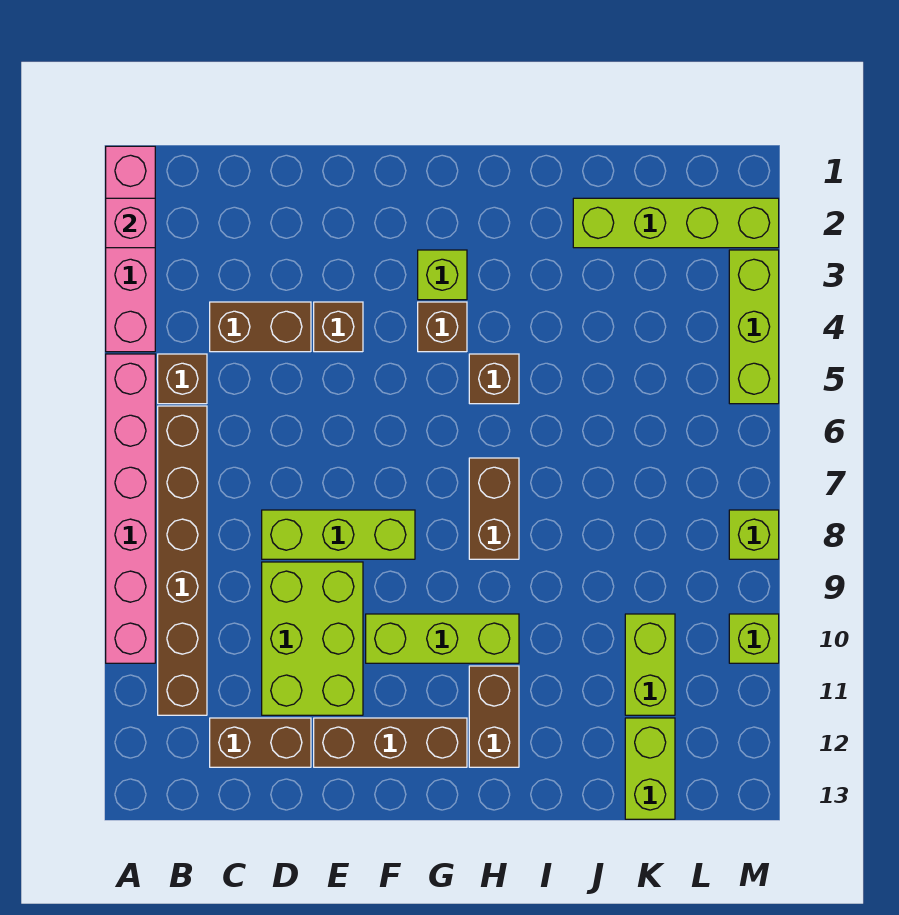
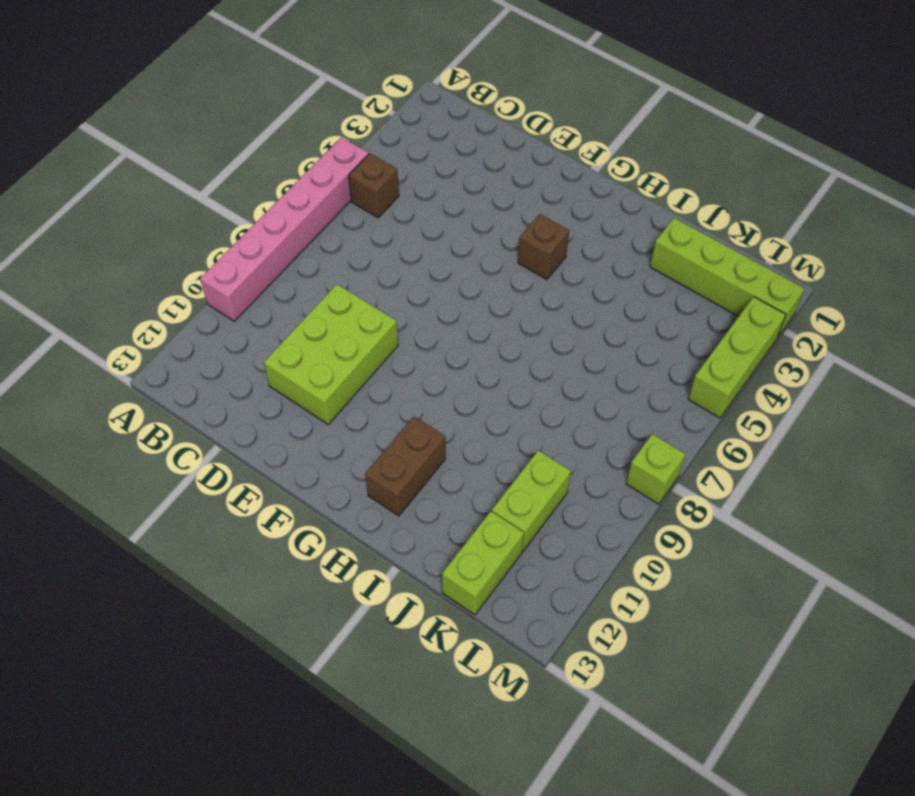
none -> pink 1x4 brick [106,146,155,352]
none -> brown 1x6 brick [158,406,207,715]
none -> brown 1x2 brick [210,302,311,352]

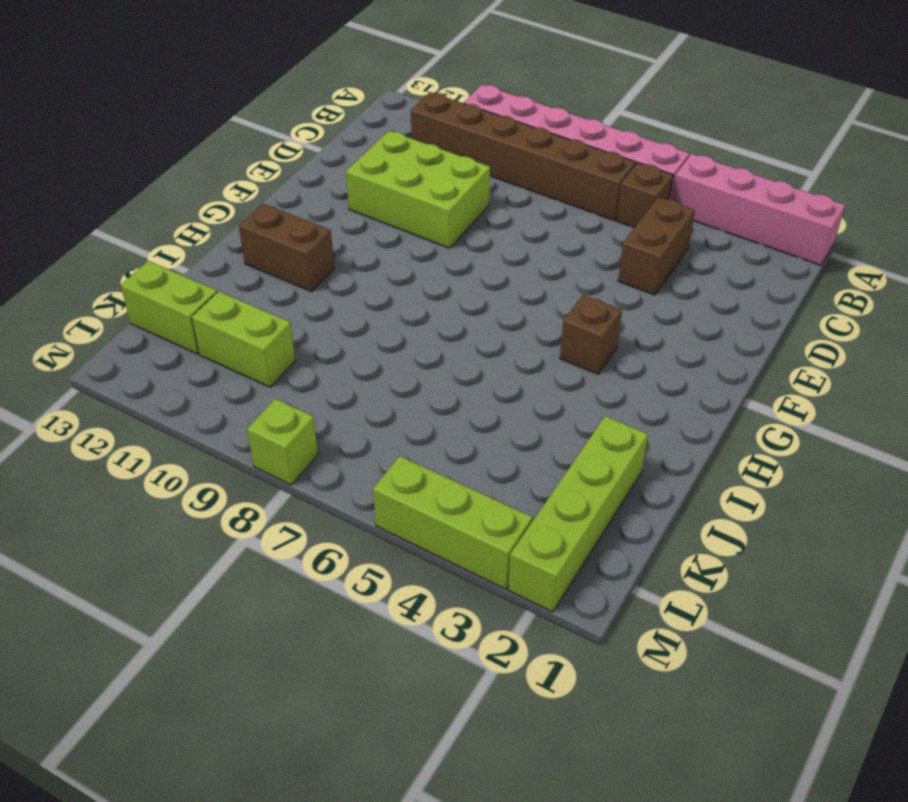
none -> brown 1x2 brick [210,718,311,767]
none -> lime 1x3 brick [262,510,415,559]
none -> brown 1x1 brick [314,302,363,352]

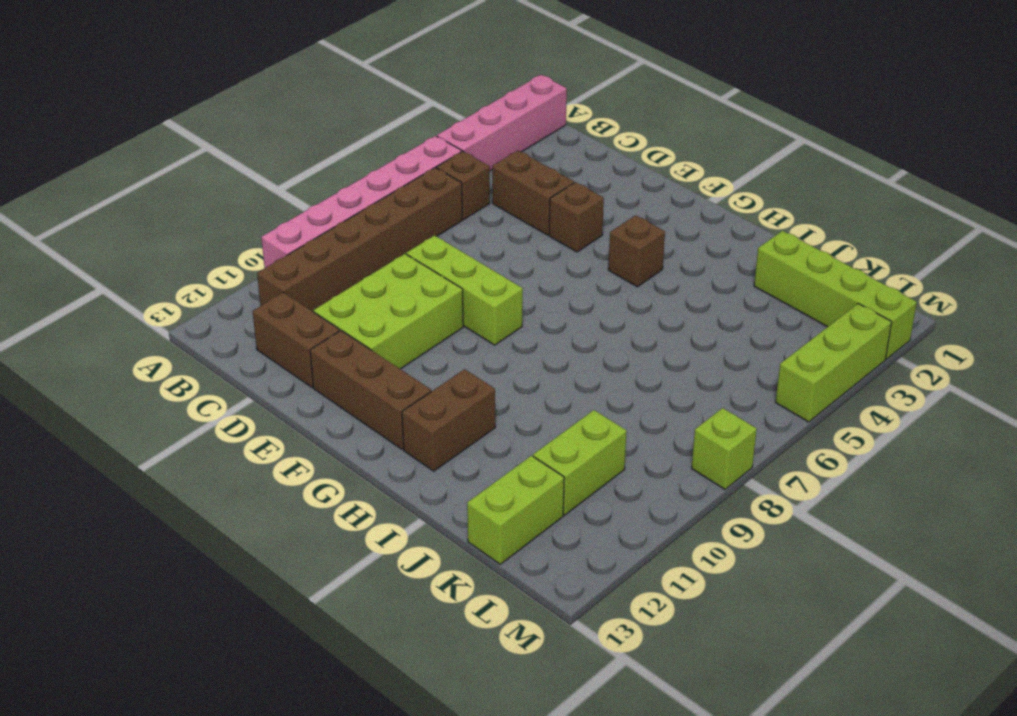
none -> lime 1x3 brick [366,614,519,663]
none -> lime 1x1 brick [418,250,467,300]
none -> brown 1x1 brick [469,354,519,404]

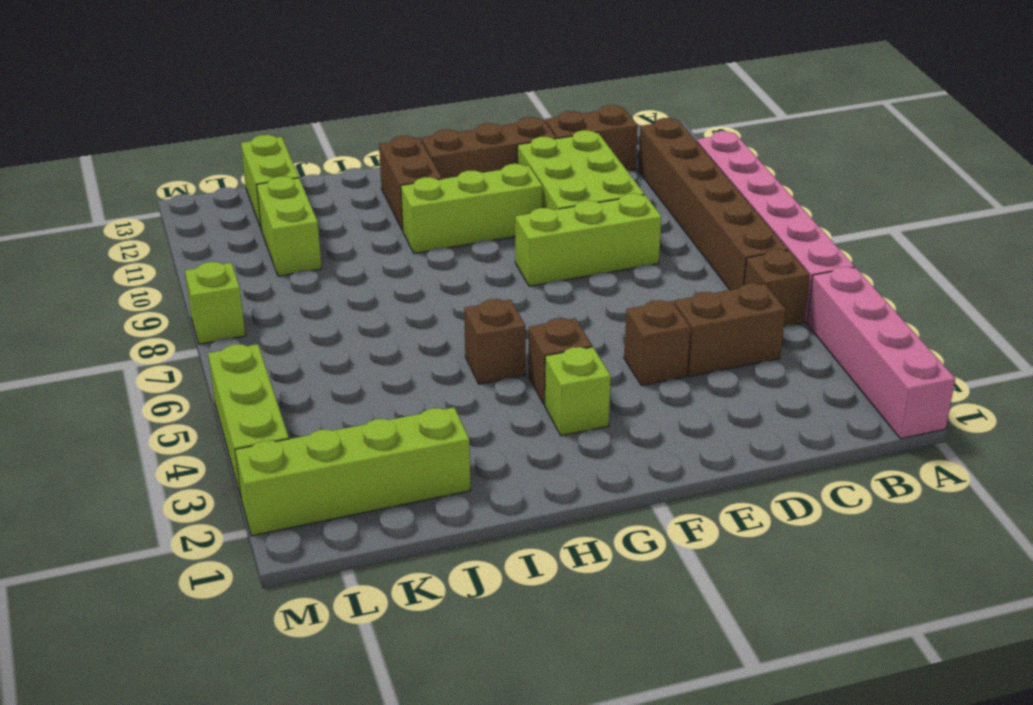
none -> brown 1x2 brick [469,458,519,559]
none -> lime 1x1 brick [729,614,779,663]
none -> pink 1x1 brick [106,198,155,248]

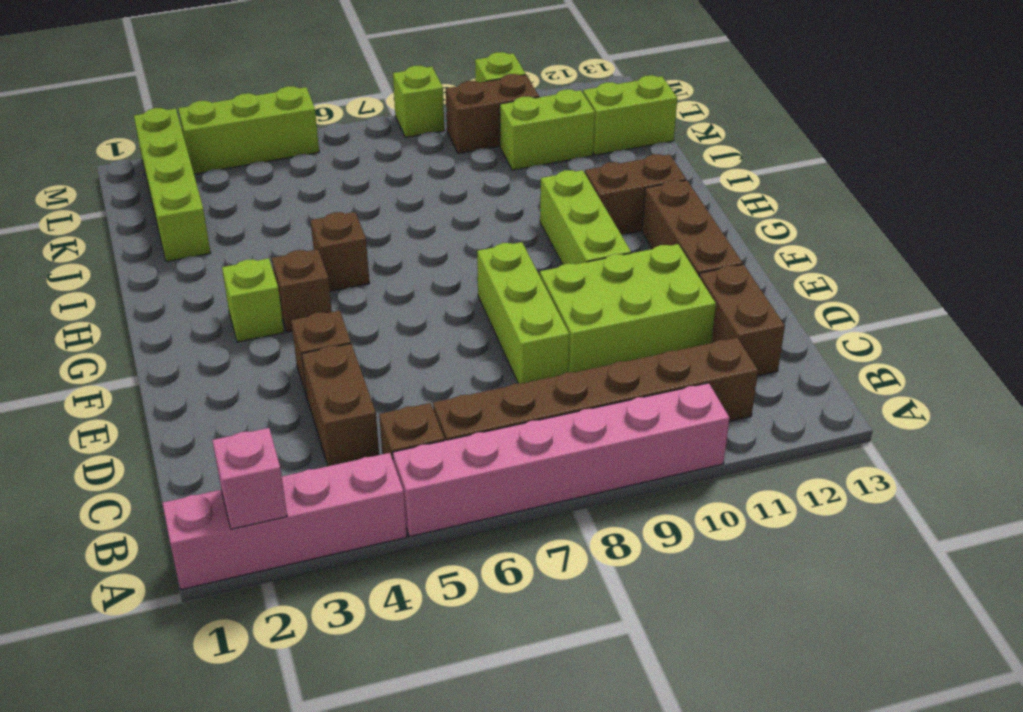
brown 1x2 brick [446,74,539,154] -> brown 1x2 brick moved to [469,458,519,559]

